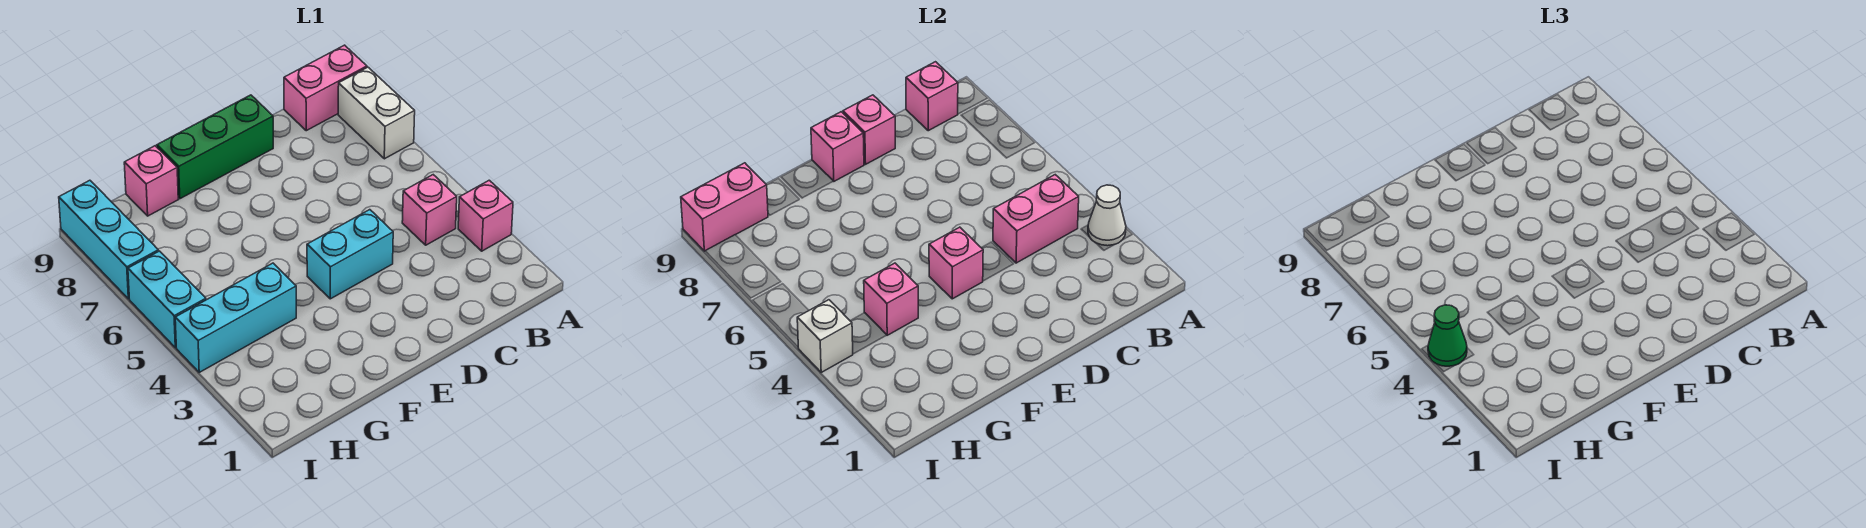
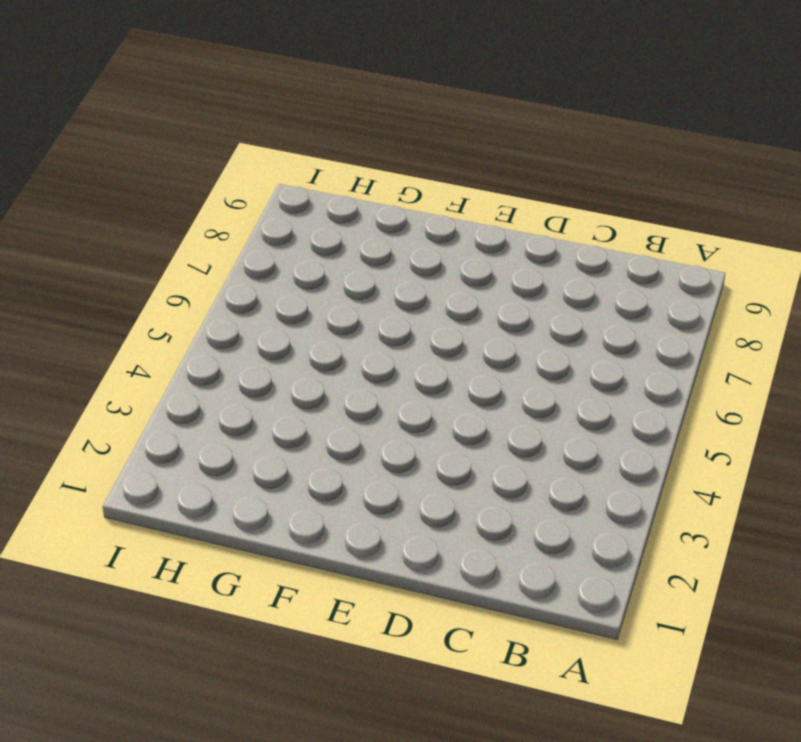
none -> pink 1x1 brick [458,180,513,251]
none -> white 1x2 brick [338,67,415,159]
none -> pink 1x2 brick [284,45,367,131]

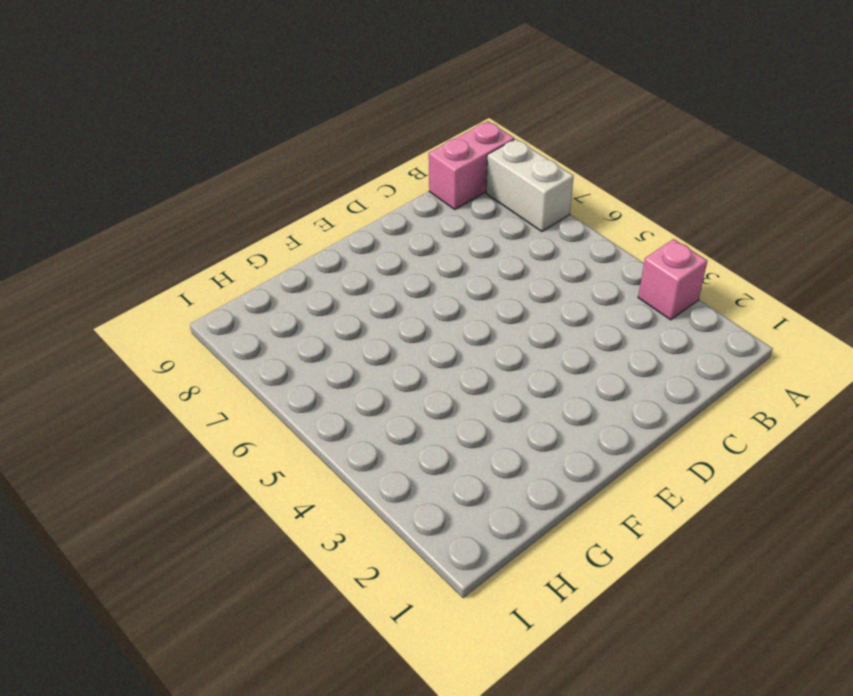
none -> pink 1x1 brick [402,175,457,245]
none -> cyan 1x2 brick [307,210,393,299]
none -> green 1x3 brick [157,95,273,199]

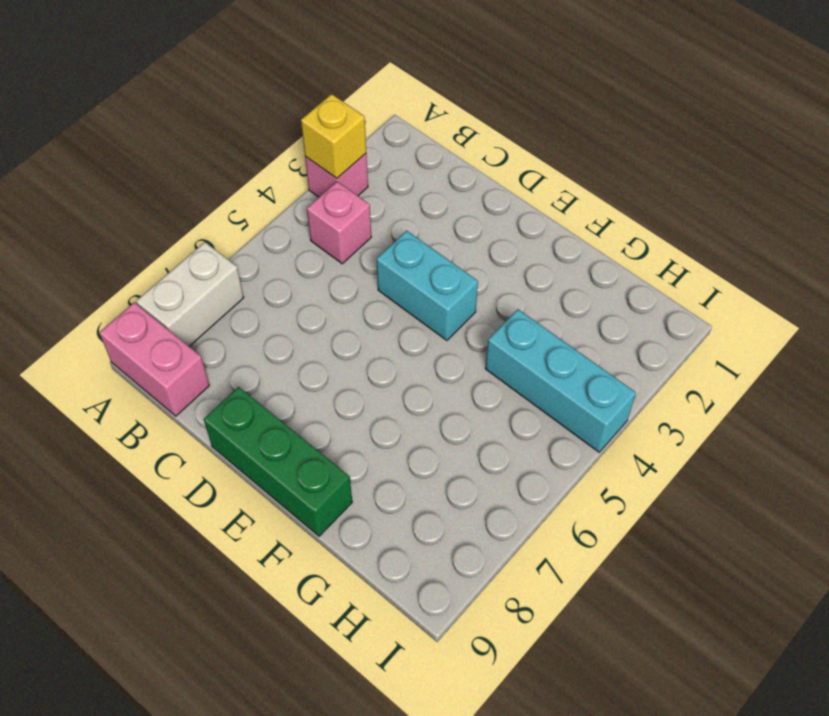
yellow 1x1 brick [301,94,366,178] -> white 1x1 cone [1088,185,1126,246]
none -> pink 1x1 brick [124,146,178,216]
none -> cyan 1x2 brick [128,251,206,348]
none -> cyan 1x3 brick [59,180,158,299]

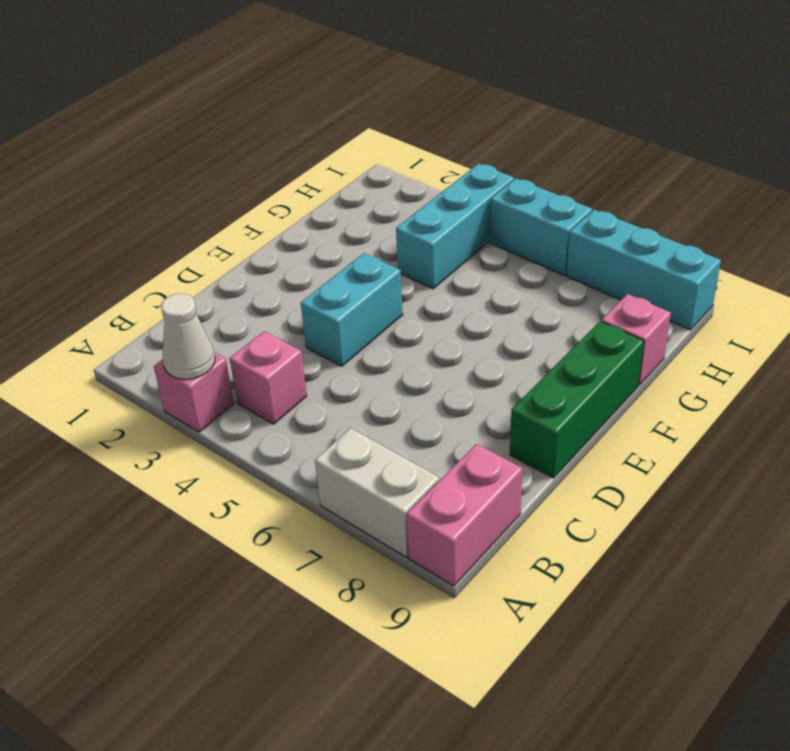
none -> pink 1x2 brick [993,175,1079,263]
none -> pink 1x1 brick [906,62,958,131]
none -> pink 1x1 brick [843,95,895,164]

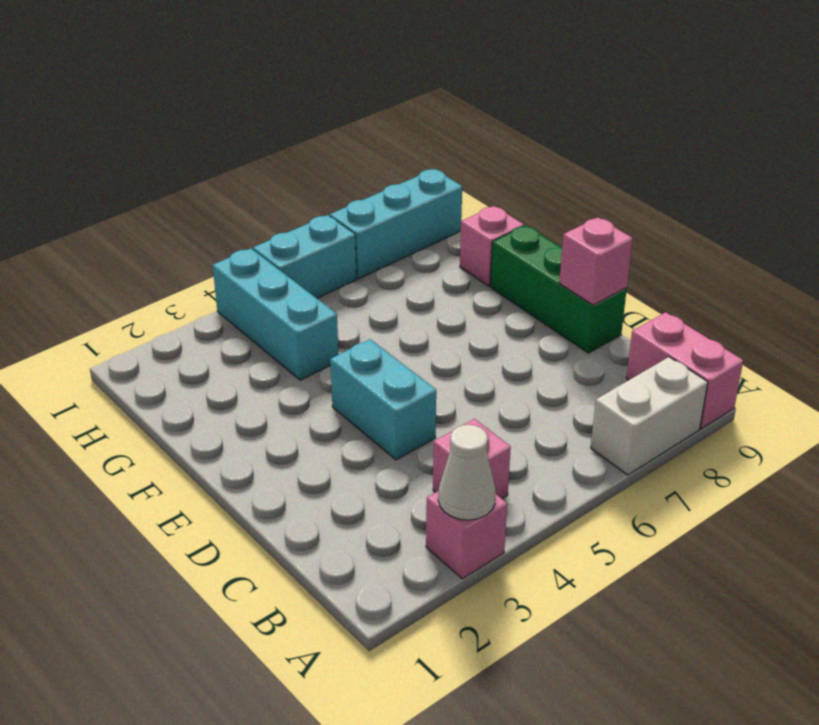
none -> pink 1x2 brick [993,175,1079,263]
none -> pink 1x1 brick [906,62,958,131]
none -> pink 1x1 brick [929,227,983,299]

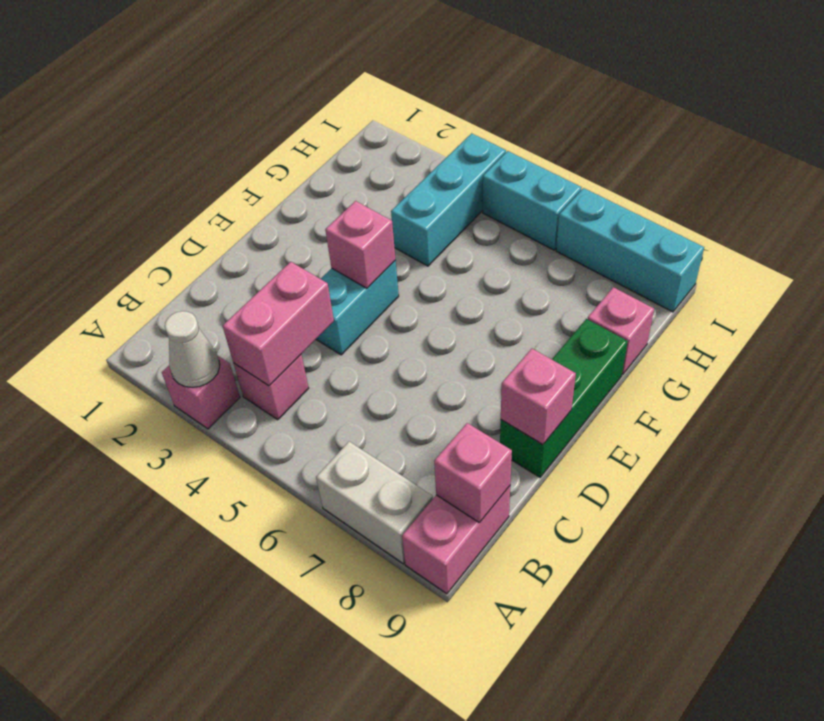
none -> pink 1x1 brick [811,112,864,181]
none -> pink 1x1 brick [864,263,918,335]
none -> pink 1x2 brick [681,163,768,251]

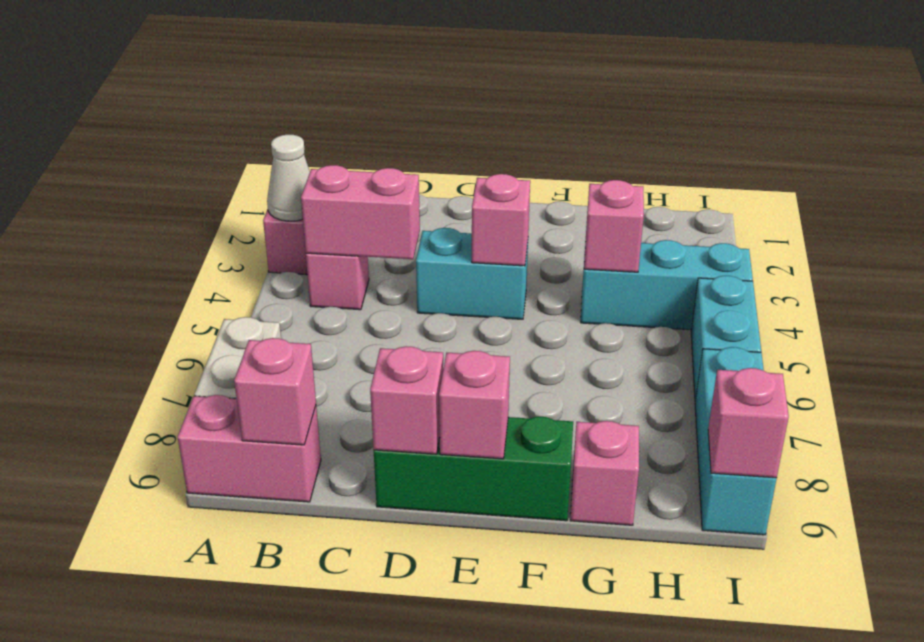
pink 1x1 brick [708,368,789,478] -> pink 1x2 brick [681,163,768,251]
none -> white 1x1 brick [797,300,853,372]
none -> green 1x1 cone [1428,305,1467,366]

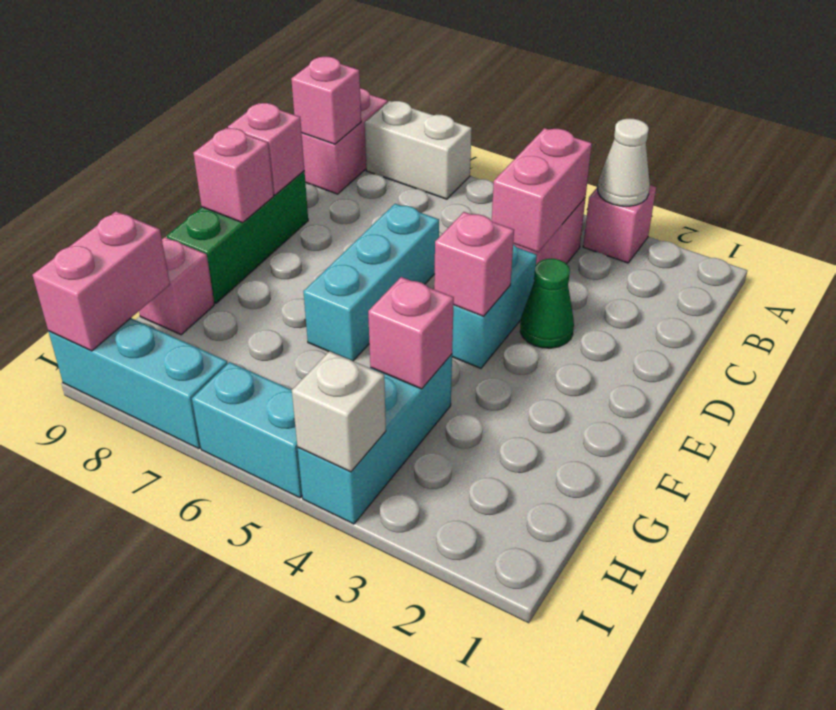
green 1x1 cone [520,259,574,348] -> green 1x1 cone moved to [1428,305,1467,366]
cyan 1x3 brick [303,204,439,361] -> none

